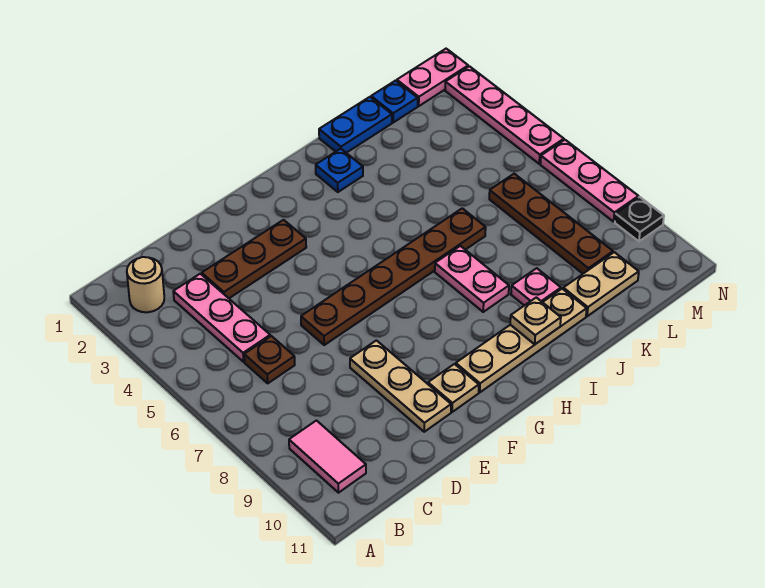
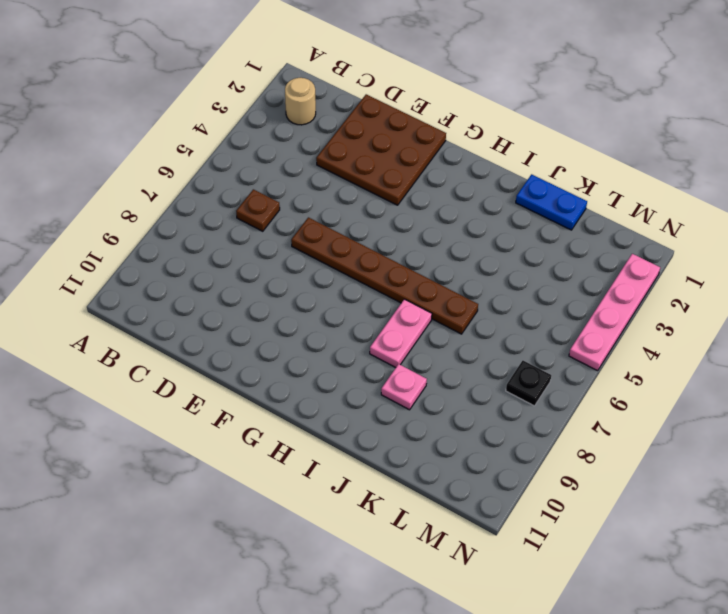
brown 3x3 plate [316,94,446,205] -> brown 1x3 plate [202,220,306,298]
black 1x1 plate [506,361,551,406] -> black 1x1 plate moved to [615,197,664,241]
none -> pink 1x2 tile [289,421,366,493]
none -> pink 1x3 plate [173,274,270,362]
none -> tan 1x3 plate [350,340,451,432]

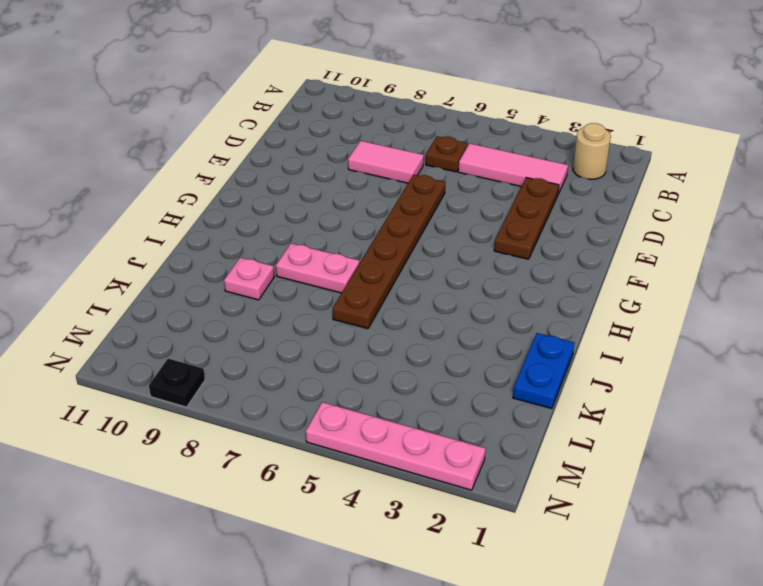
pink 1x3 tile [458,143,568,194] -> pink 1x3 plate [173,274,270,362]
pink 1x2 tile [348,141,424,183] -> pink 1x2 tile moved to [289,421,366,493]
none -> tan 1x3 plate [350,340,451,432]
none -> tan 1x1 plate [428,364,479,412]
none -> tan 1x4 plate [456,289,587,392]

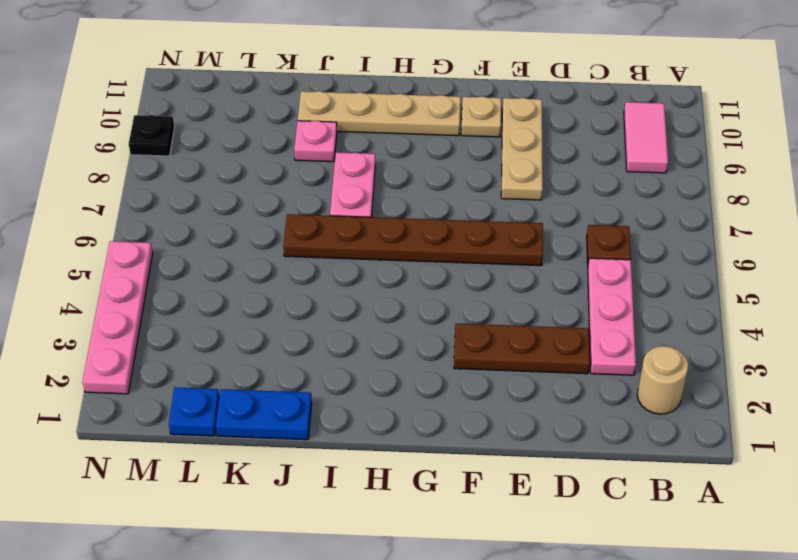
none -> blue 1x1 plate [316,149,363,192]
none -> tan 1x2 plate [563,252,639,316]
none -> brown 1x4 plate [489,174,613,274]

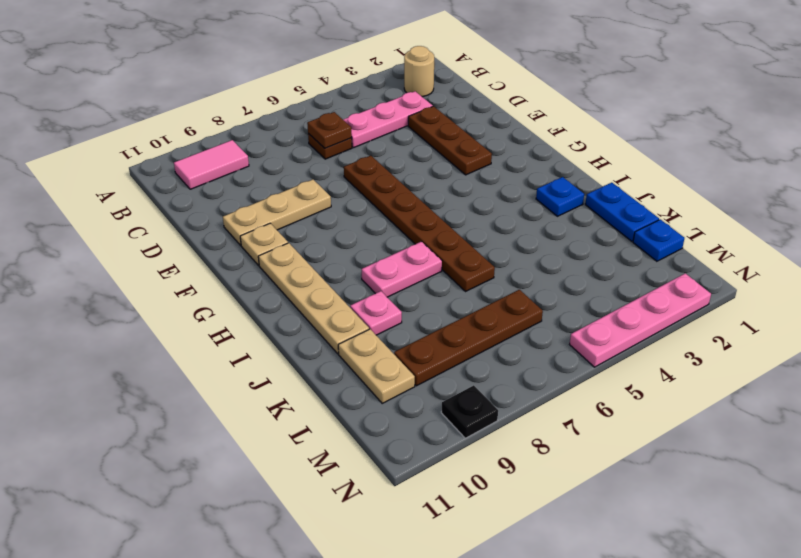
brown 1x1 plate [307,112,352,148] -> none
none -> pink 1x2 plate [397,49,468,106]
none -> pink 1x3 plate [540,140,638,222]
none -> tan 1x1 plate [510,297,561,344]

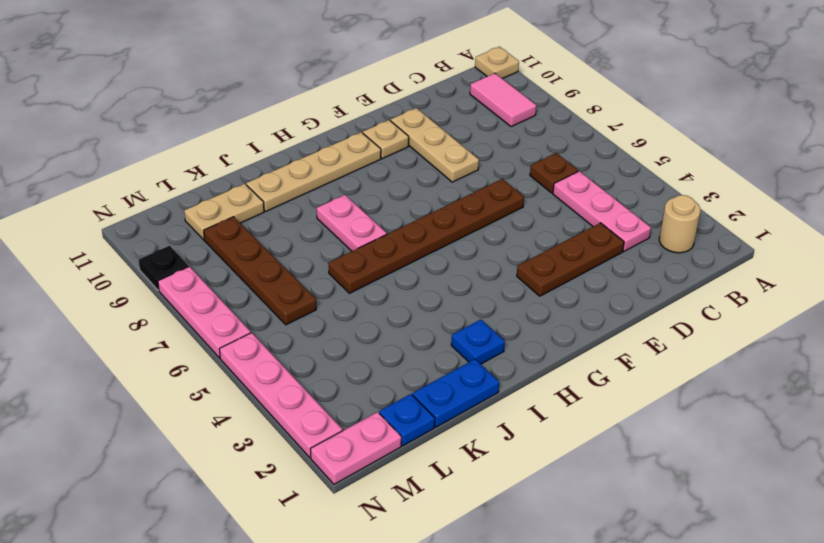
tan 1x1 plate [475,47,519,79] -> tan 1x1 plate moved to [510,297,561,344]
none -> pink 1x1 plate [511,268,561,306]

